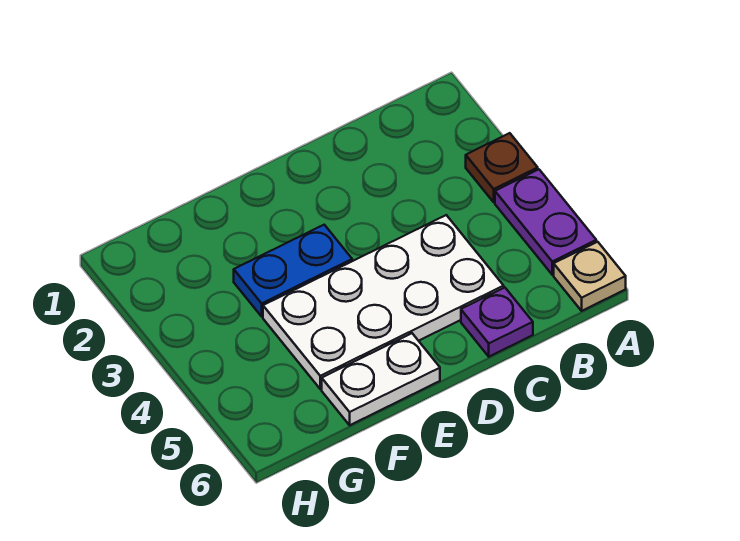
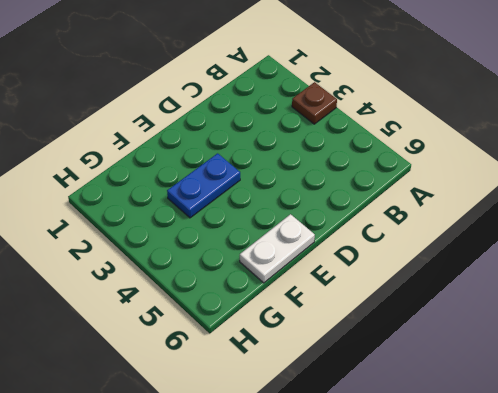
none -> purple 1x2 plate [495,170,596,275]
none -> tan 1x1 plate [554,242,626,311]

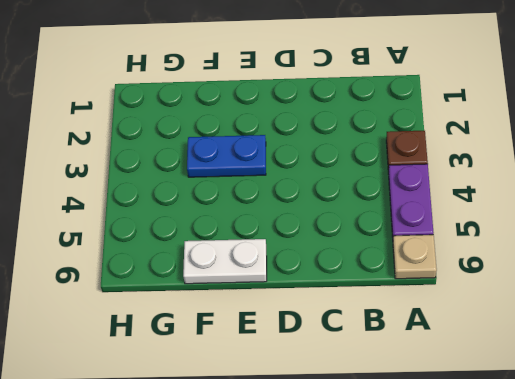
none -> white 2x4 plate [263,215,504,389]
none -> purple 1x1 plate [461,288,533,357]

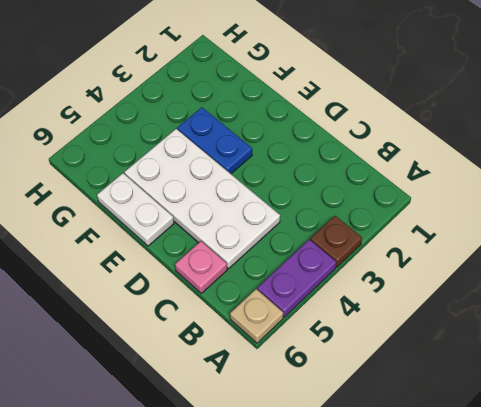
pink 1x1 plate [175,241,227,293] -> purple 1x1 plate [461,288,533,357]

